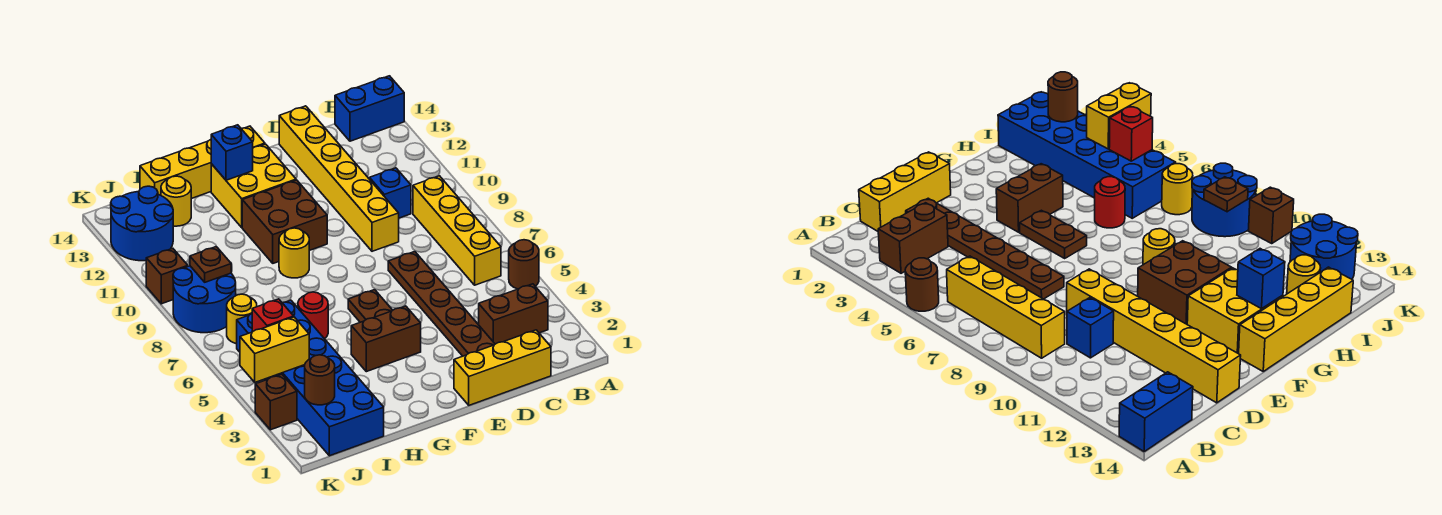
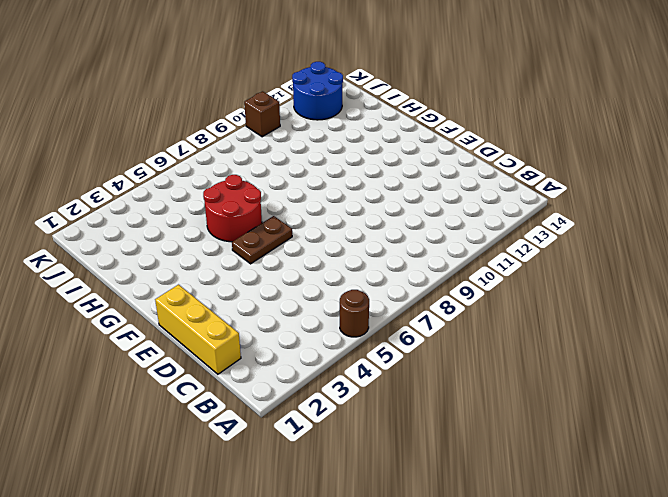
red 2x2 round brick [203,175,262,242] -> red 1x1 round brick [298,292,328,339]
none -> blue 1x2 brick [335,76,404,141]
none -> brown 1x2 brick [479,284,548,344]
none -> yellow 1x4 brick [413,176,501,285]

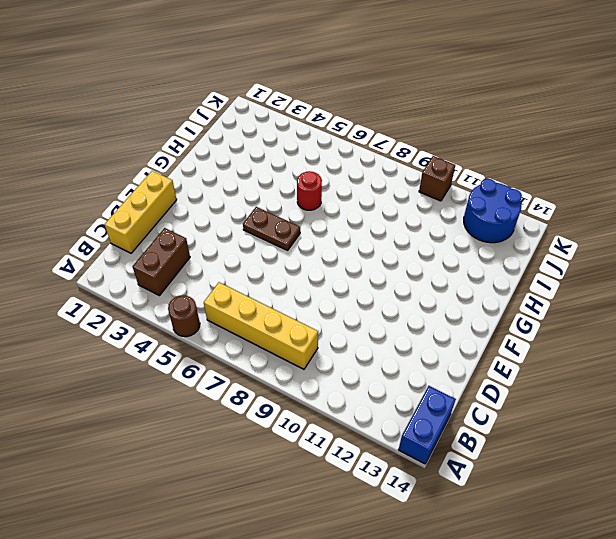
none -> blue 1x1 brick [370,168,411,218]
none -> brown 1x6 plate [388,252,495,356]
none -> yellow 1x6 brick [279,106,399,251]

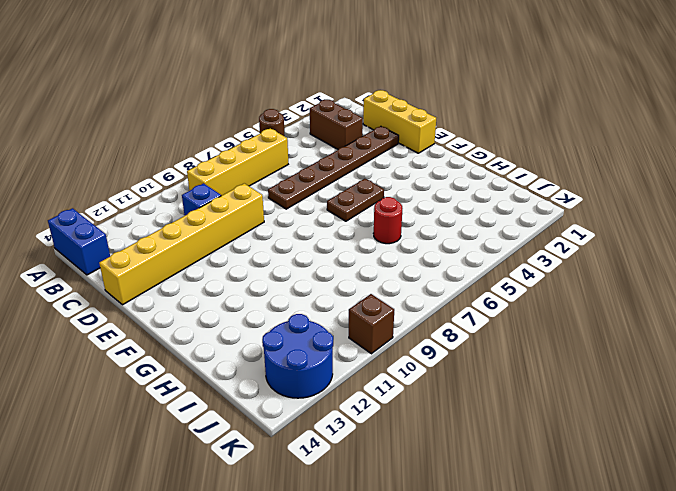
none -> brown 1x2 brick [351,306,421,372]
none -> brown 2x2 brick [242,180,327,263]
none -> yellow 2x2 brick [211,144,296,227]

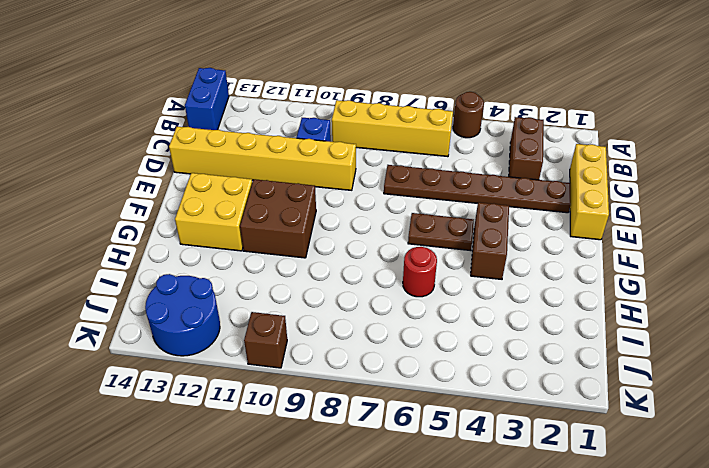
none -> yellow 1x4 brick [140,126,265,199]
none -> yellow 1x1 round brick [279,228,309,278]
none -> blue 2x6 brick [237,300,384,456]

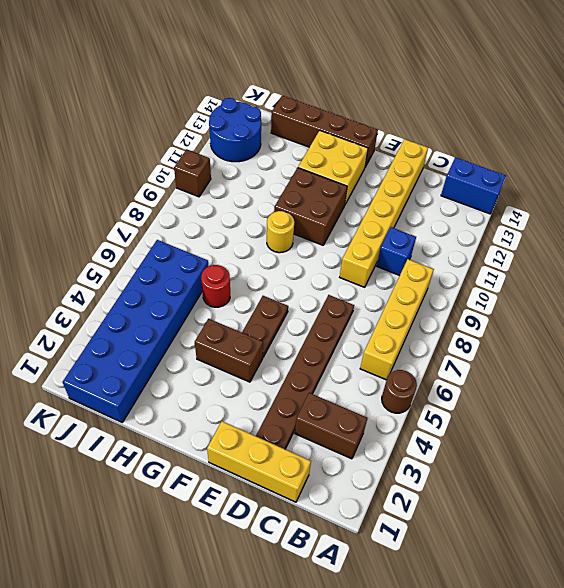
brown 1x4 brick [271,95,378,167] -> yellow 1x4 brick [140,126,265,199]
none -> yellow 1x1 round brick [161,176,191,226]
none -> yellow 1x1 round brick [227,294,257,344]
none -> blue 2x2 round brick [173,266,236,333]

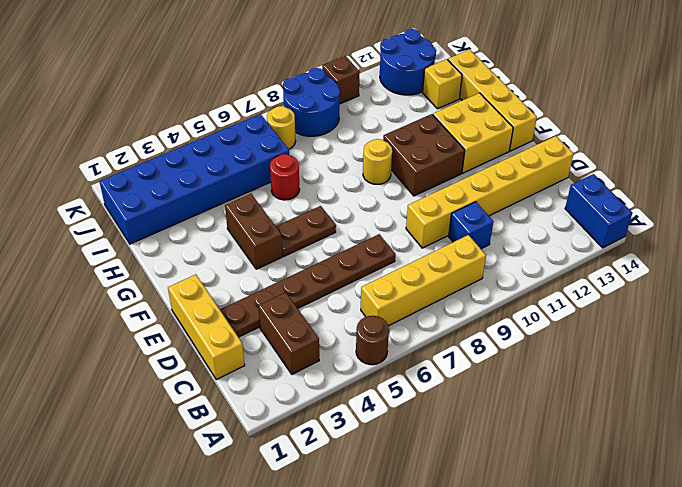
yellow 1x1 brick [423,59,462,109] -> yellow 1x1 round brick [161,176,191,226]
none -> brown 1x1 brick [255,374,297,430]
none -> blue 1x1 brick [211,125,253,180]
none -> brown 1x1 round brick [305,355,335,405]

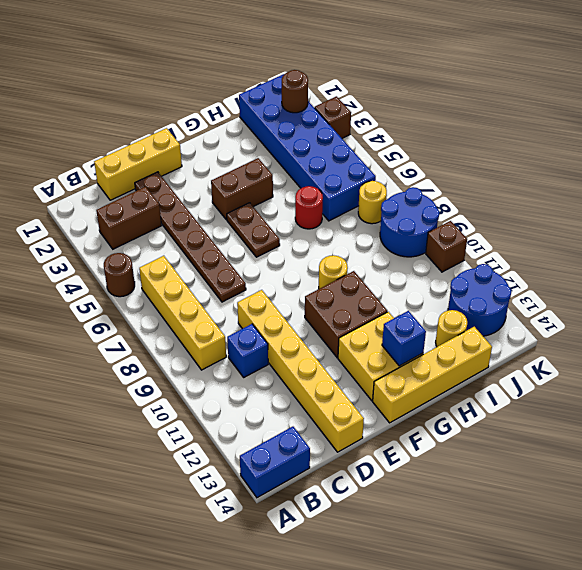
none -> yellow 1x2 brick [240,317,309,382]
none -> red 1x1 brick [252,299,294,332]
none -> brown 1x1 plate [190,247,231,282]

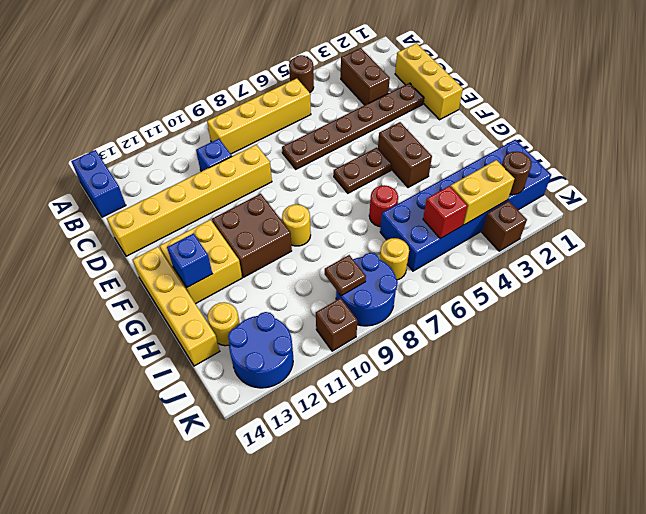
yellow 1x2 brick [450,160,514,225] -> yellow 1x2 brick turned to [240,317,309,382]

